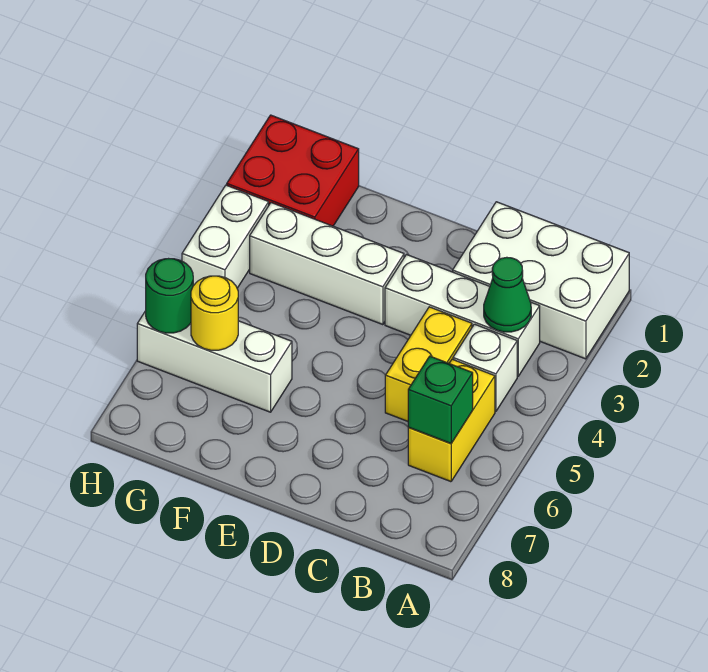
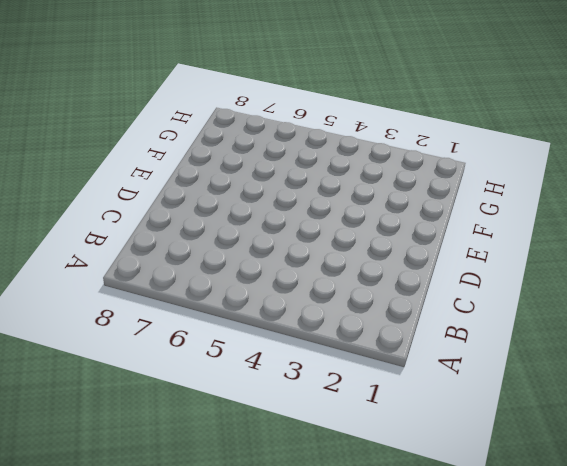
none -> white 2x3 brick [453,202,629,359]
none -> white 1x3 brick [385,255,540,376]
none -> white 1x1 brick [453,324,517,412]

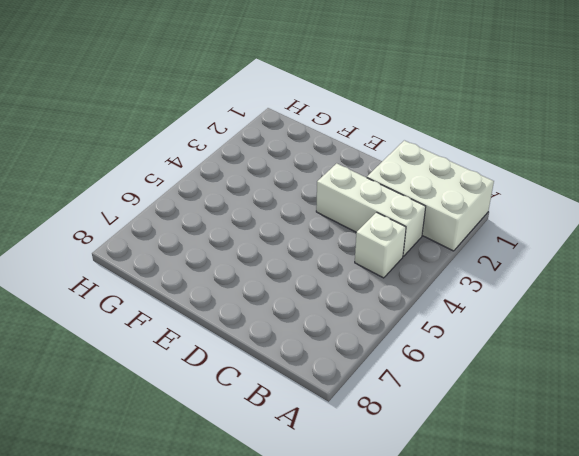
none -> yellow 1x2 brick [408,359,495,482]
none -> yellow 1x2 brick [385,307,472,421]
none -> white 1x3 brick [250,203,404,325]

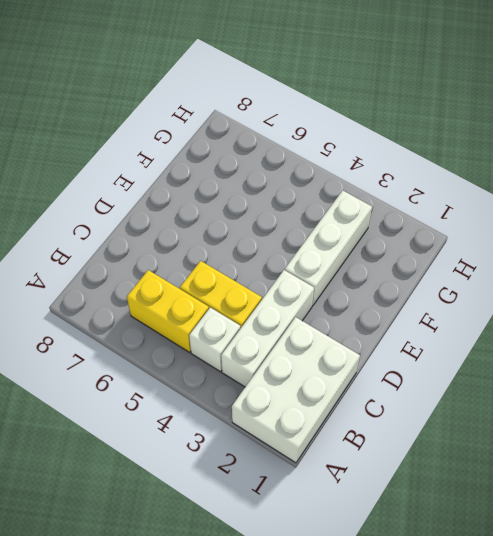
none -> white 1x3 brick [137,311,292,412]
none -> red 2x2 brick [227,115,359,226]
none -> white 1x2 brick [182,185,269,288]

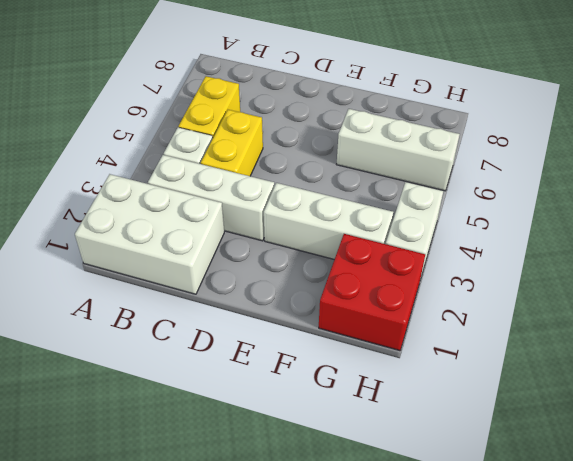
none -> green 1x1 cone [484,257,531,332]
none -> green 1x1 brick [408,356,473,444]
none -> yellow 1x1 round brick [191,276,238,350]

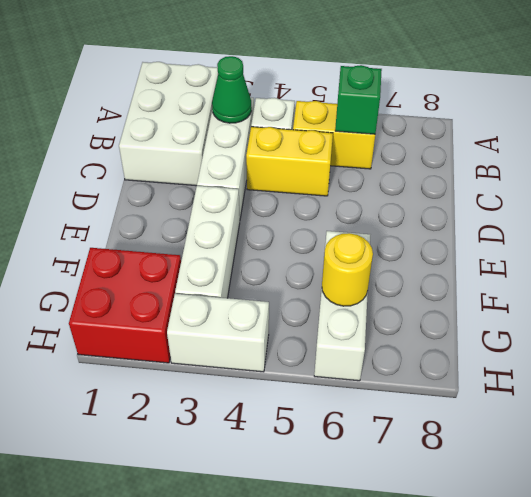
none -> green 1x1 round brick [146,259,193,333]

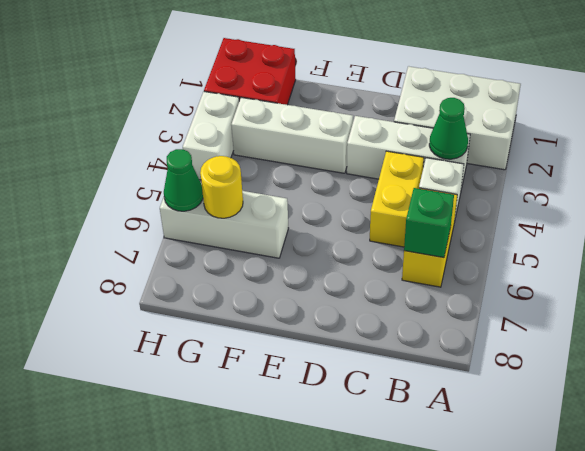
green 1x1 cone [164,149,203,211] -> green 1x1 round brick [146,259,193,333]

